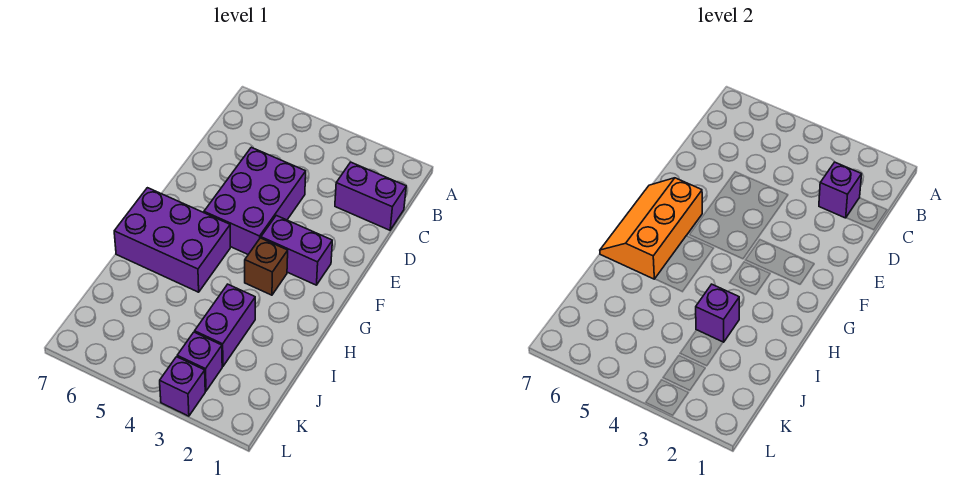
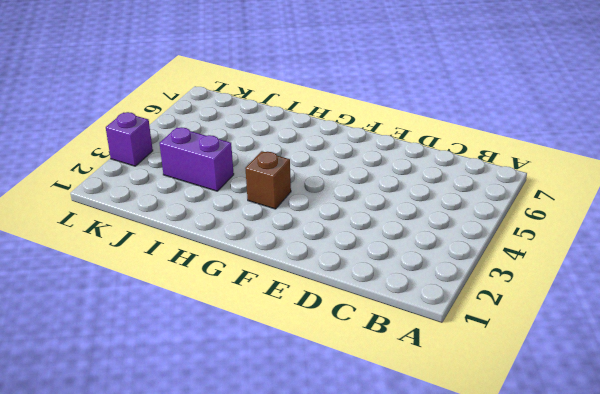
none -> purple 1x2 brick [335,162,406,230]
none -> purple 2x3 brick [204,147,306,254]

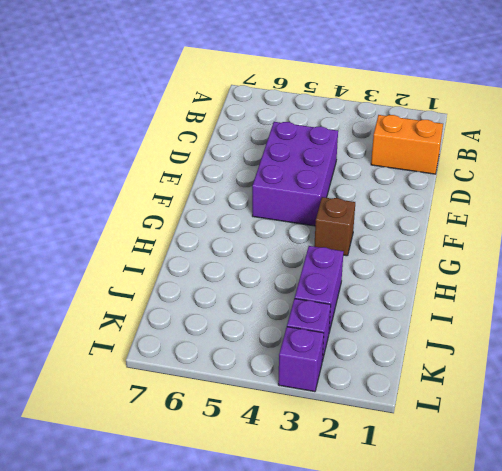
orange 1x2 brick [371,115,443,174] -> purple 1x2 brick [335,162,406,230]
none -> purple 1x2 brick [261,215,332,285]
none -> purple 2x3 brick [114,188,230,292]

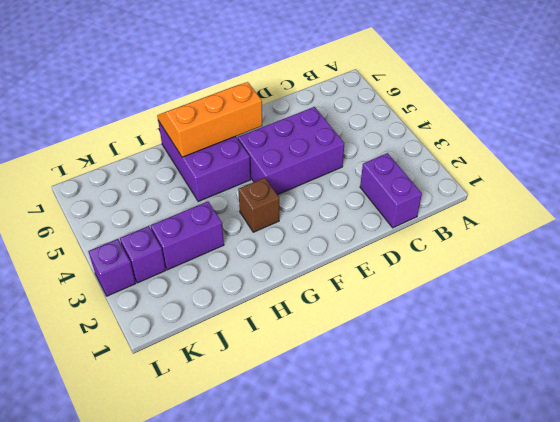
none -> purple 1x2 brick [261,215,332,285]
none -> purple 1x1 brick [819,162,862,218]

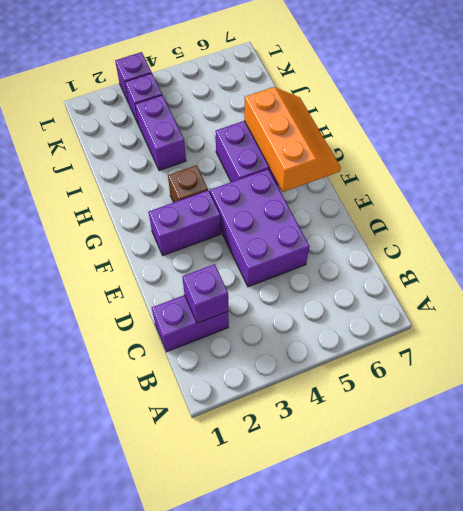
none -> purple 1x1 brick [696,284,739,342]

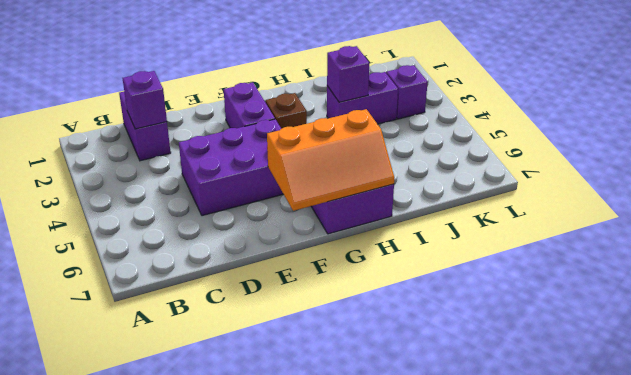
none -> purple 1x1 brick [160,357,205,416]

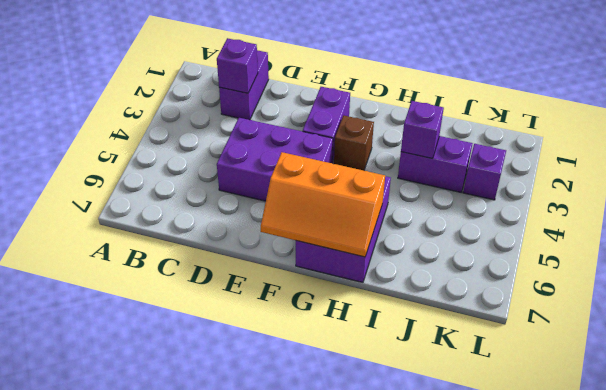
none -> purple 1x1 brick [160,357,205,416]

